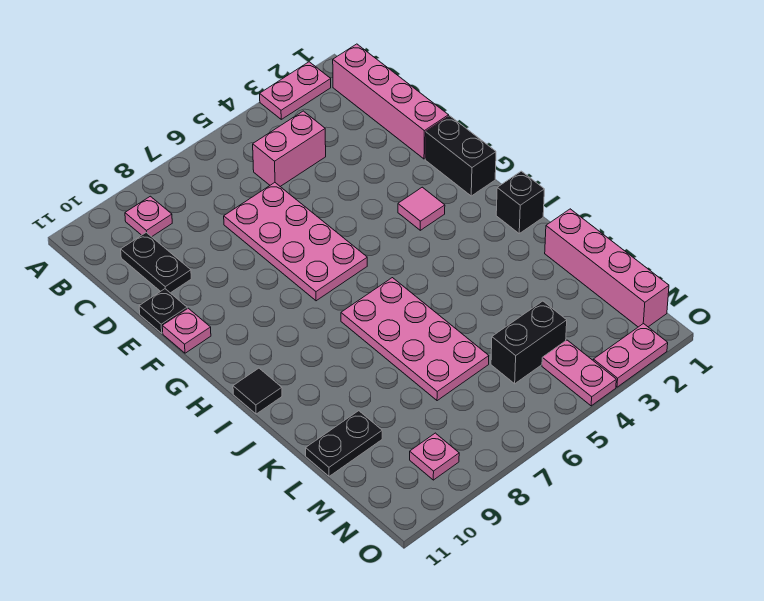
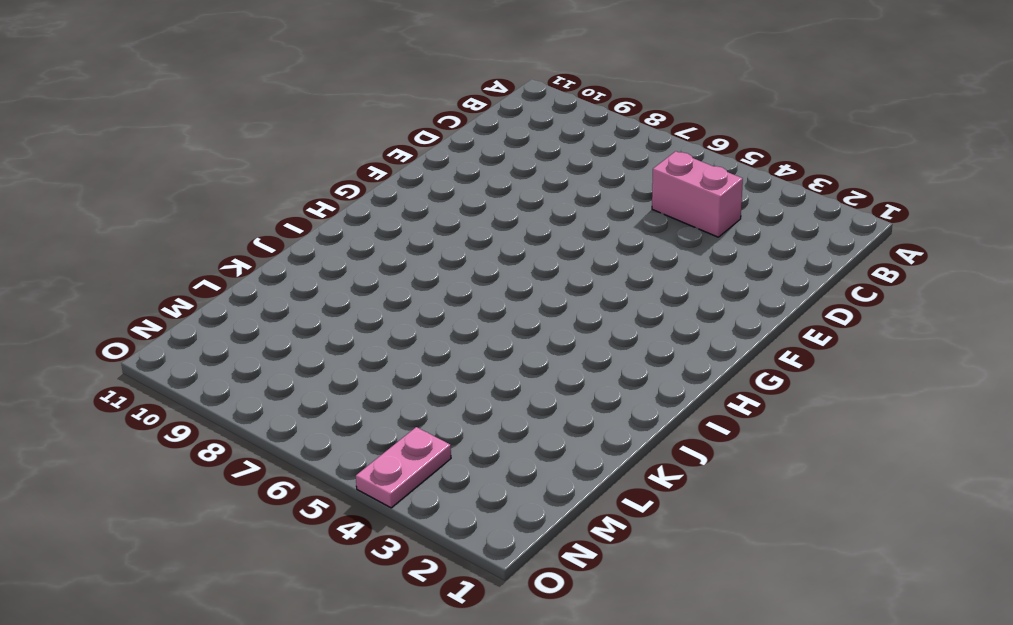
none -> pink 1x2 plate [260,62,331,119]
none -> pink 1x4 brick [333,44,449,159]
none -> pink 1x1 plate [125,196,172,237]

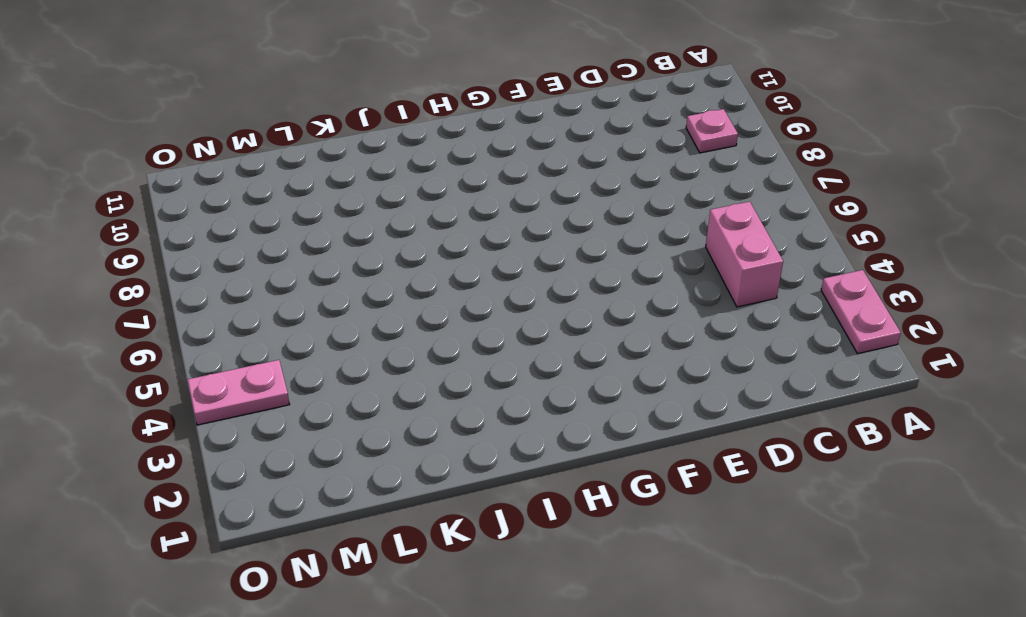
none -> pink 1x4 brick [333,44,449,159]
none -> black 1x2 plate [121,232,191,293]
none -> pink 2x4 plate [224,183,367,301]

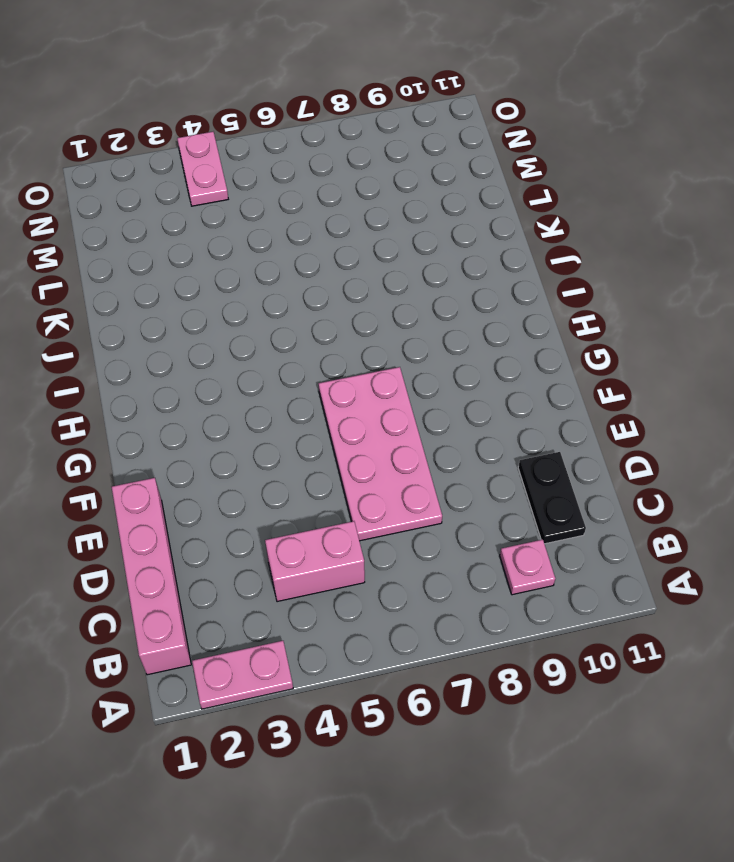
none -> black 1x1 plate [139,289,187,333]
none -> black 1x2 brick [425,116,496,196]
none -> pink 1x1 plate [162,308,211,353]

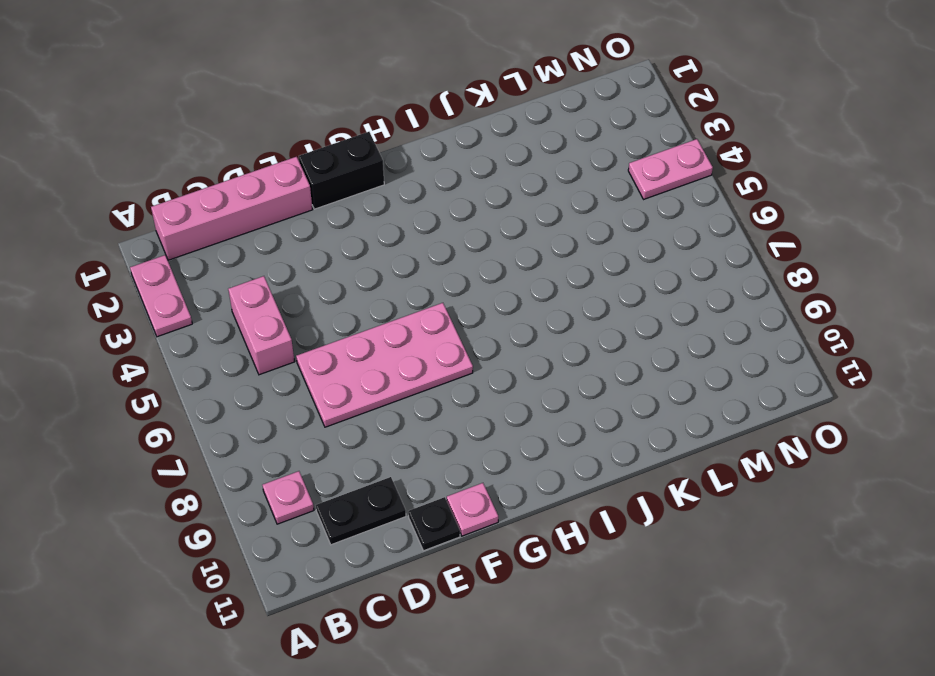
none -> pink 1x1 tile [398,187,445,230]
none -> black 1x1 brick [496,171,544,233]
none -> pink 2x4 plate [341,278,489,401]

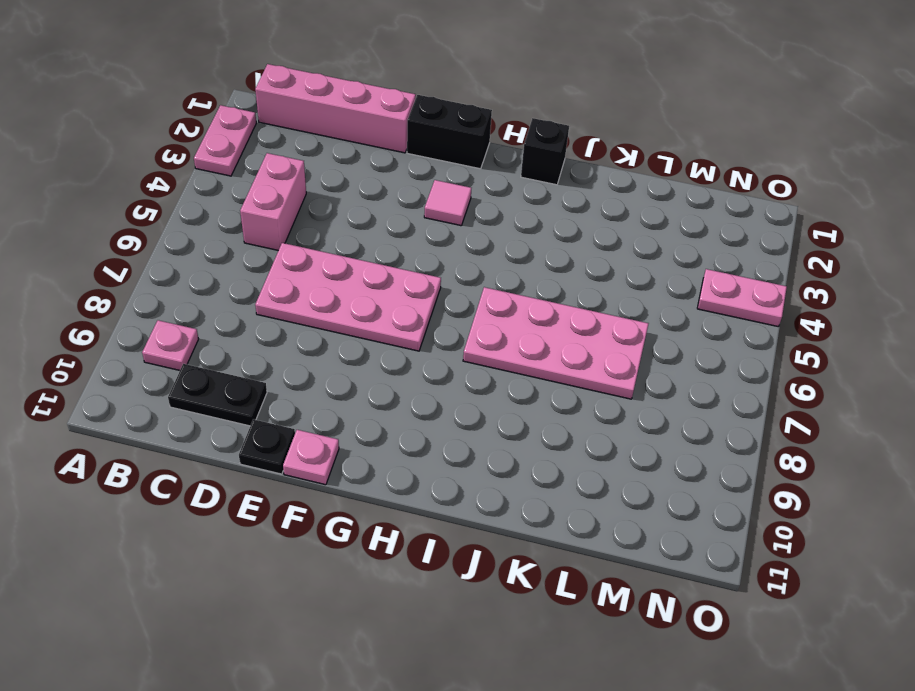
none -> black 1x1 tile [233,368,282,414]
none -> pink 1x4 brick [545,209,669,327]
none -> black 1x2 plate [306,411,382,476]

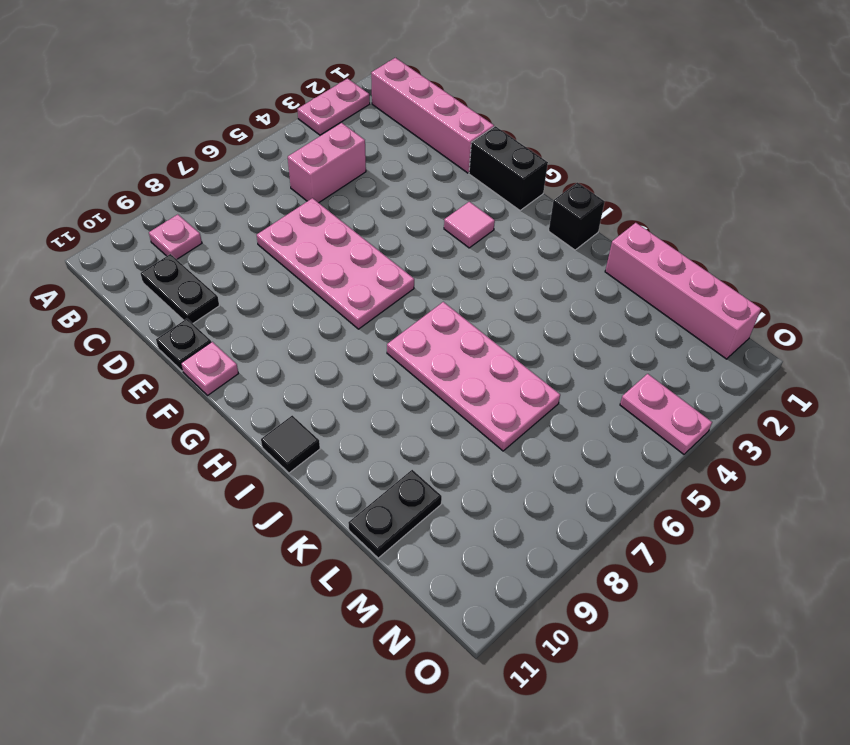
none -> black 1x2 brick [491,301,567,384]
none -> pink 1x1 plate [410,433,459,480]
none -> pink 1x2 plate [593,323,668,387]

